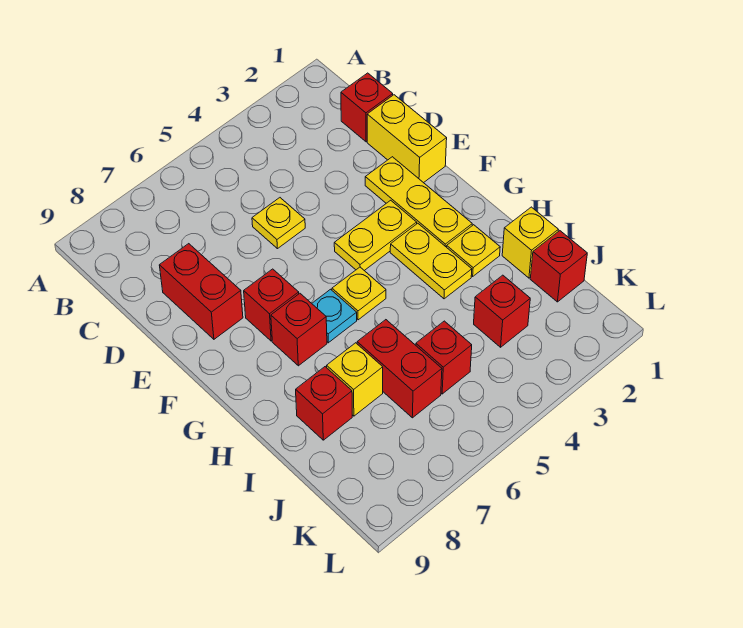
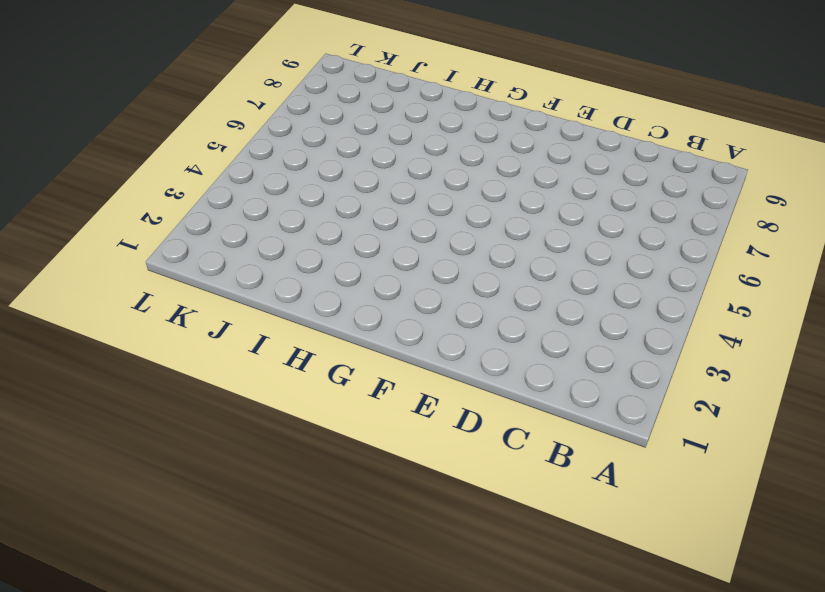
none -> red 1x1 brick [341,73,393,142]
none -> yellow 1x2 brick [367,95,447,183]
none -> yellow 1x1 plate [252,198,305,249]

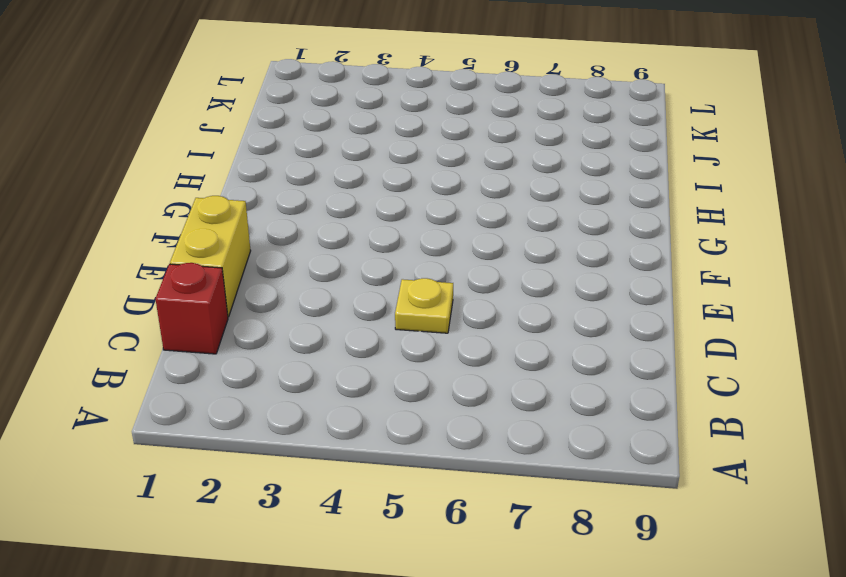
none -> red 1x2 brick [159,244,243,339]
none -> yellow 1x3 plate [365,157,472,247]
none -> yellow 1x2 plate [334,200,417,271]

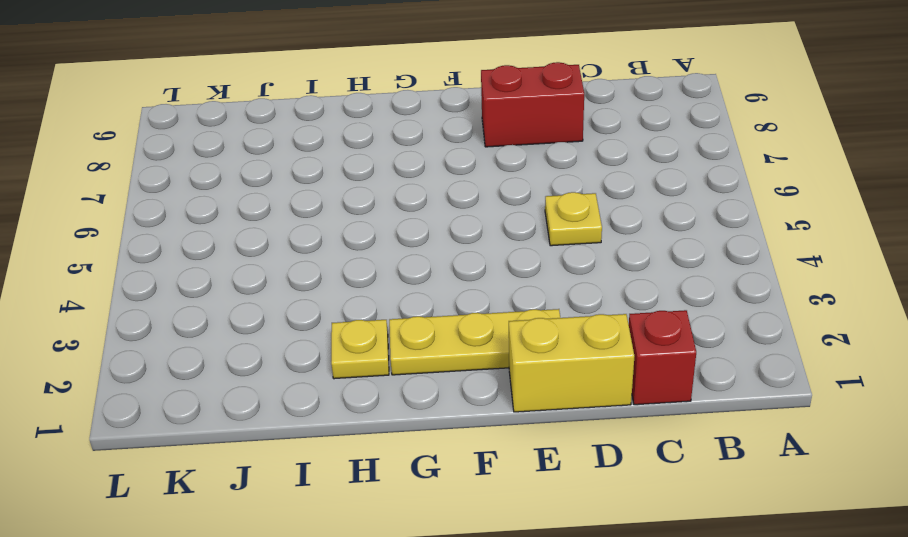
none -> yellow 1x2 plate [334,200,417,271]
none -> red 1x1 brick [244,269,299,341]
none -> yellow 1x2 plate [390,223,472,299]

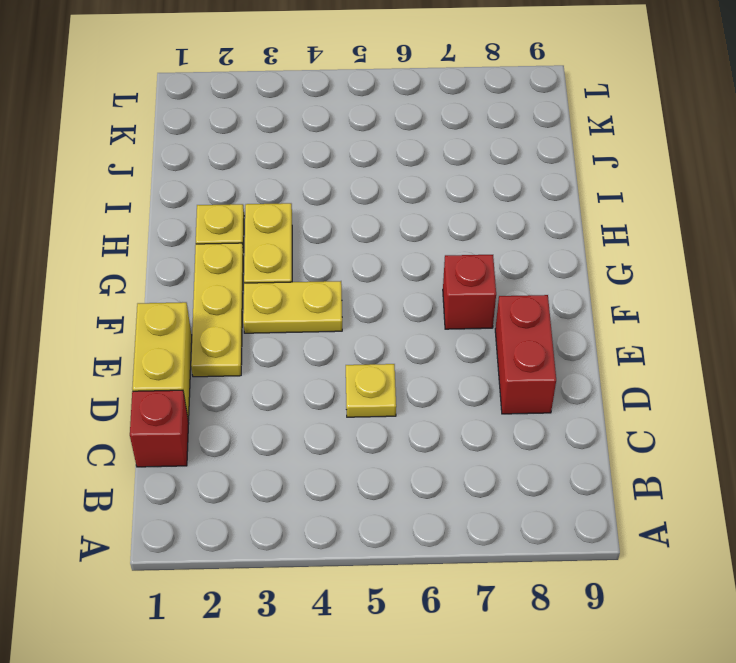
none -> yellow 1x1 plate [332,267,386,320]
none -> cyan 1x1 plate [312,289,357,343]
none -> red 1x1 brick [271,293,327,366]

